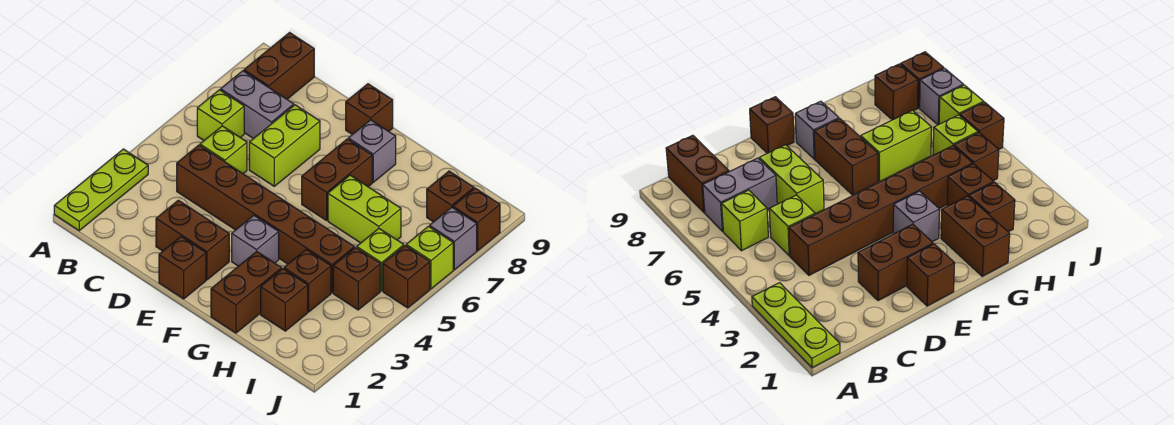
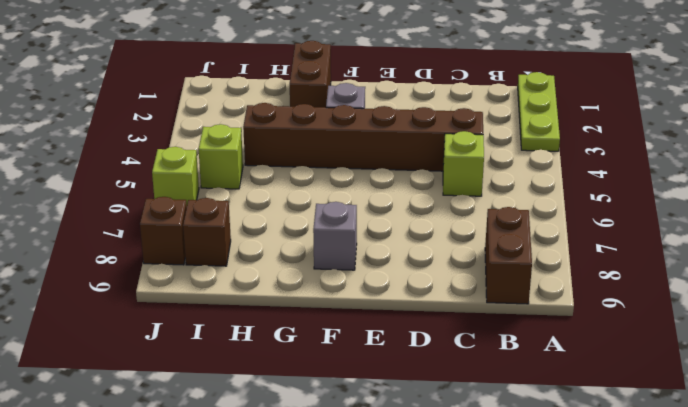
none -> lime 1x1 brick [197,90,244,140]
none -> grey 1x2 brick [221,71,294,139]
none -> brown 1x2 brick [156,200,229,280]

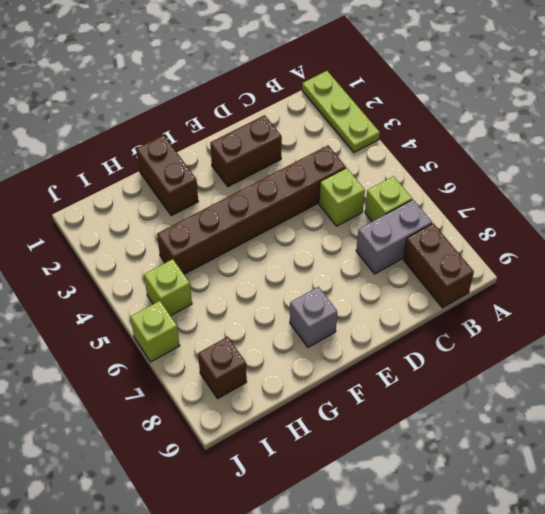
none -> lime 1x2 brick [249,105,320,186]
none -> brown 1x1 brick [159,237,206,299]
none -> brown 1x1 brick [346,84,393,135]

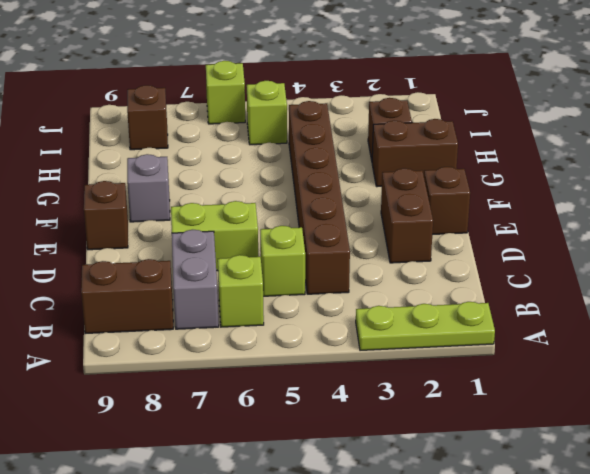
none -> grey 1x1 brick [232,216,279,266]
none -> brown 1x2 brick [302,139,372,221]
none -> lime 1x2 brick [328,175,401,243]

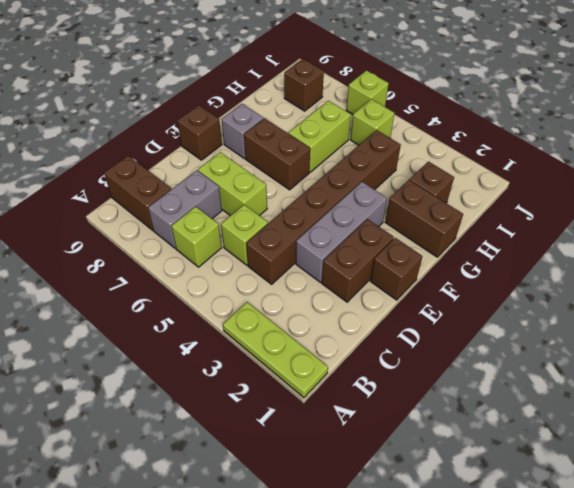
grey 1x3 brick [296,182,387,282] -> grey 1x1 brick [232,216,279,266]
none -> brown 1x1 brick [284,250,331,312]
none -> brown 1x1 brick [333,248,380,310]
none -> brown 1x1 brick [383,246,430,308]

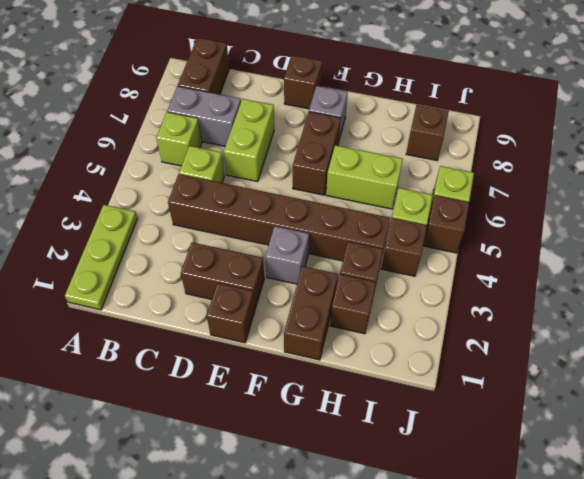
none -> grey 1x1 brick [430,207,477,270]
none -> brown 1x1 brick [453,188,500,251]

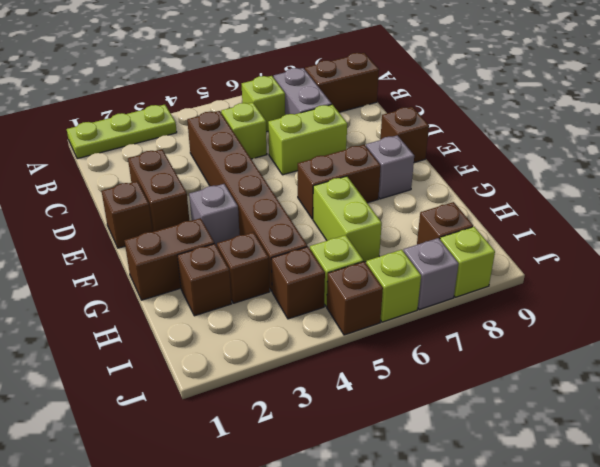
lime 1x1 brick [440,227,495,297] -> brown 1x1 brick [453,188,500,251]

